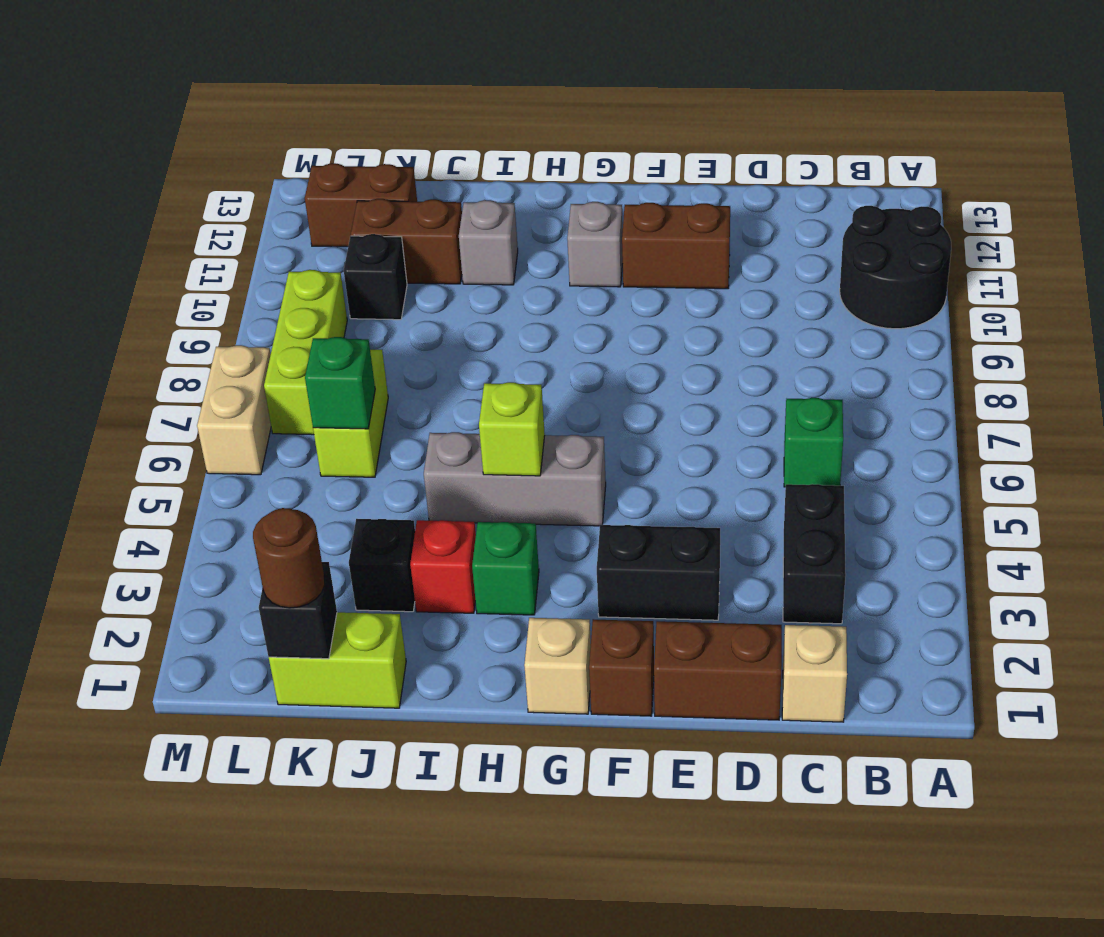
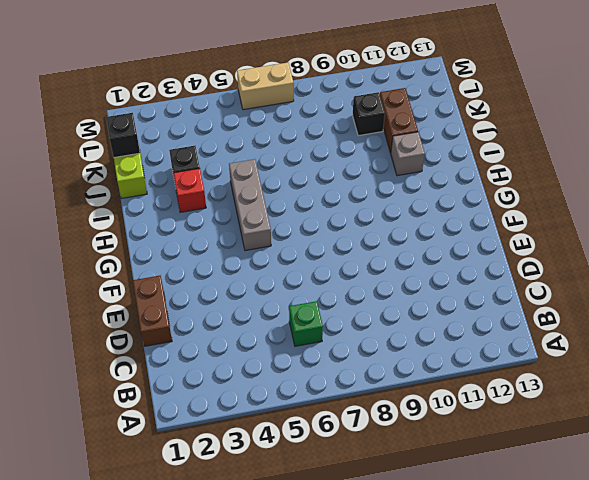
none -> black 2x2 round brick [840,206,951,329]
none -> tan 1x1 brick [782,625,847,722]
none -> black 1x2 brick [783,484,846,624]

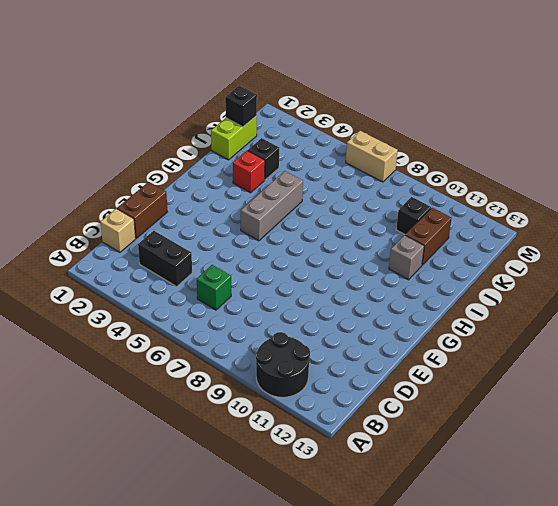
none -> black 1x2 brick [597,525,720,620]
none -> brown 1x2 brick [622,203,730,289]
none -> brown 1x1 brick [589,619,654,716]

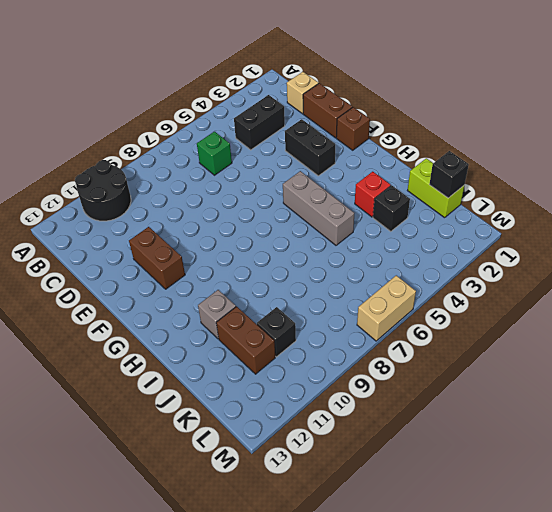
none -> tan 1x1 brick [524,618,591,714]
none -> grey 1x1 brick [567,202,623,287]
none -> green 1x1 brick [472,522,539,615]

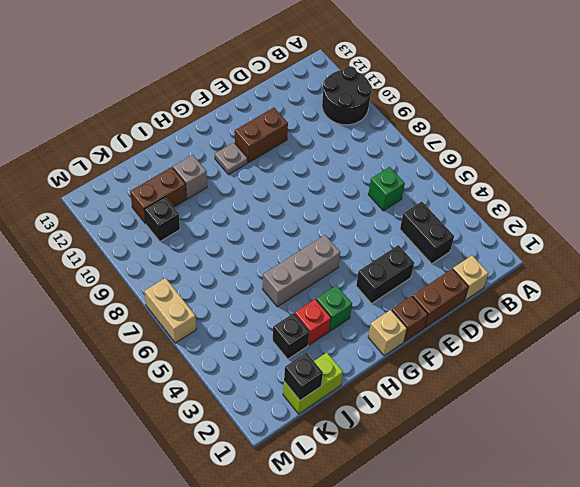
grey 1x1 plate [215,142,248,175] -> grey 1x1 brick [567,202,623,287]
none -> lime 1x2 brick [313,350,388,477]
none -> brown 1x2 brick [305,163,417,247]
none -> lime 1x3 brick [264,270,347,435]

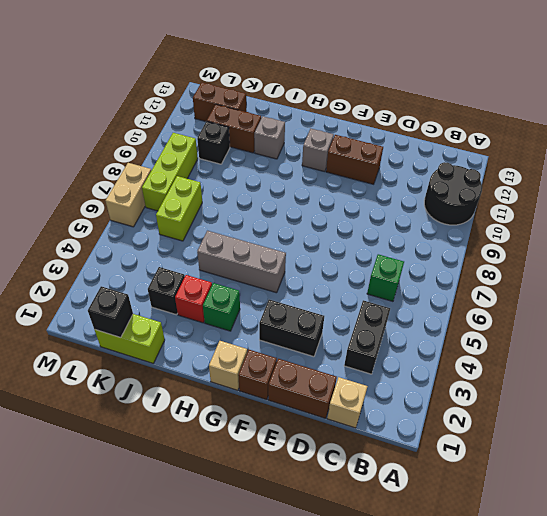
none -> lime 1x1 brick [479,382,545,476]
none -> green 1x1 brick [305,337,375,429]
none -> brown 1x1 round brick [253,508,325,608]

